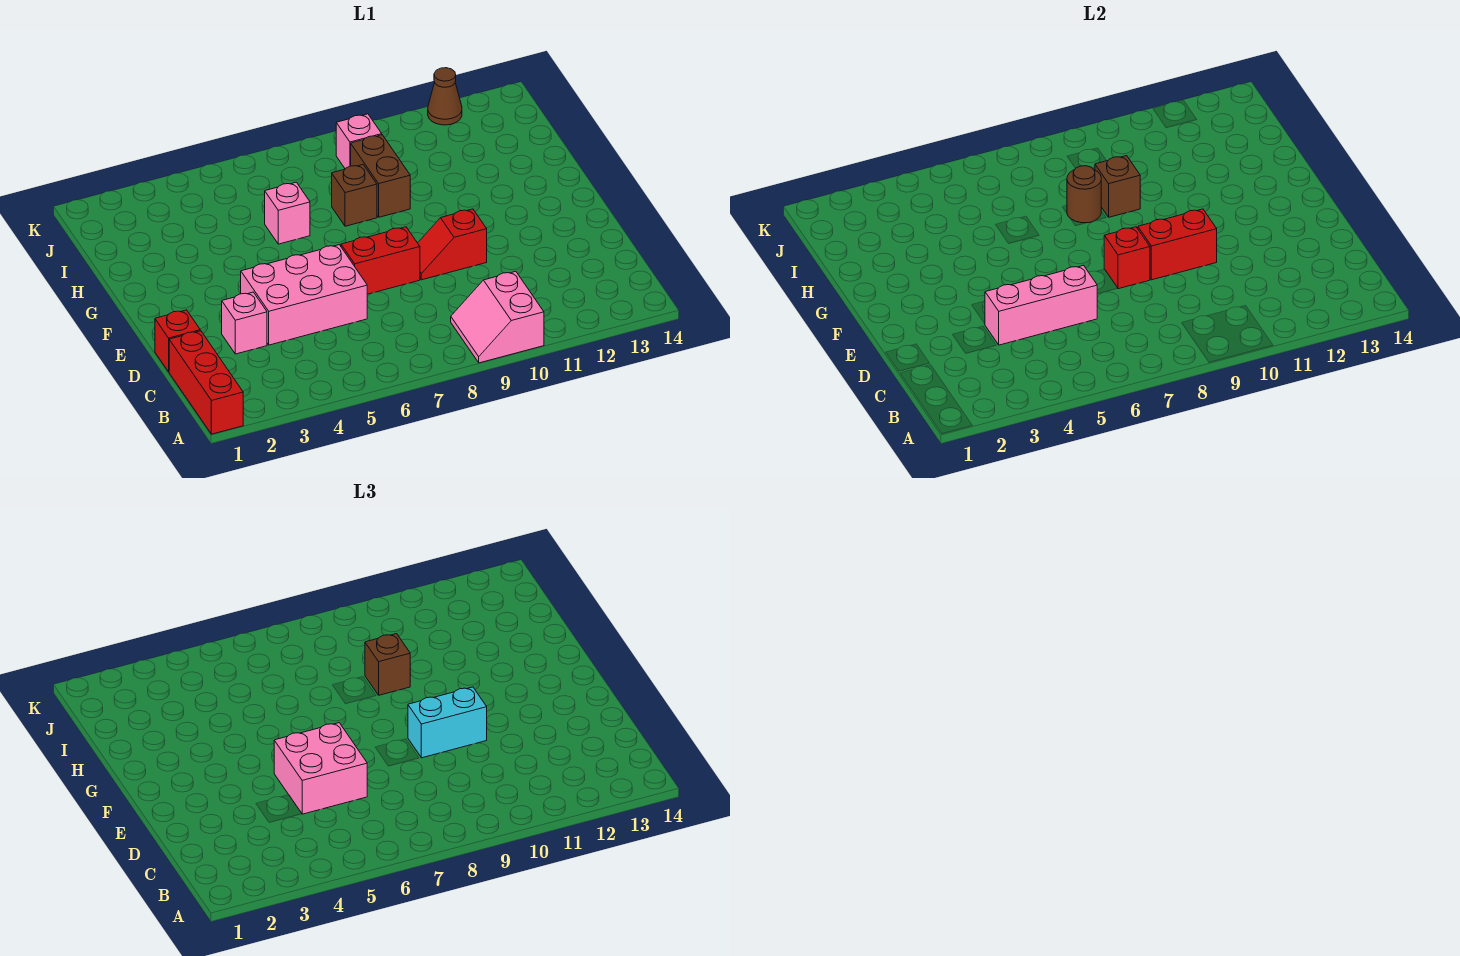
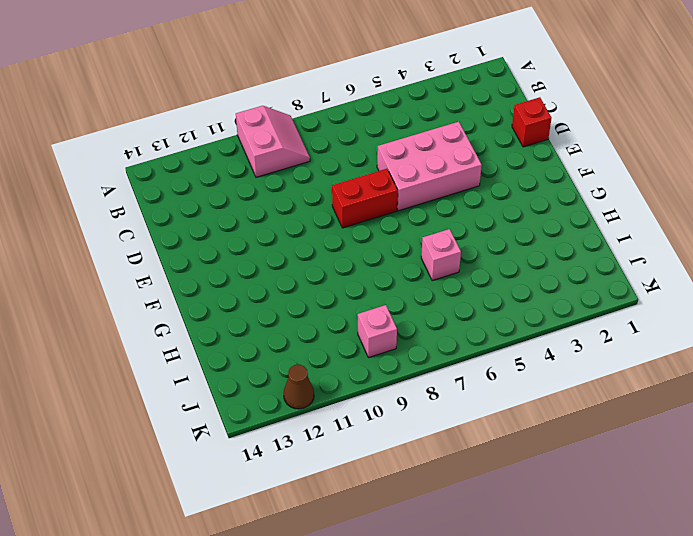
none -> red 1x3 brick [169,331,243,434]
none -> pink 1x1 brick [222,292,267,354]
none -> red 1x2 slope [418,209,487,280]

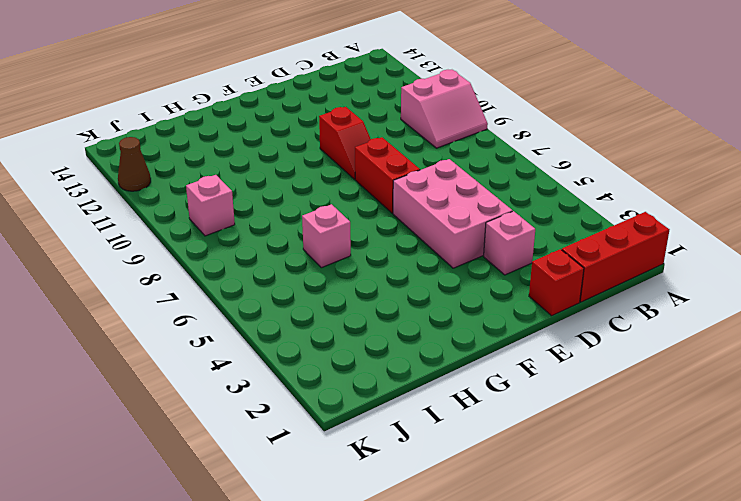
none -> brown 1x1 brick [332,165,377,226]
none -> brown 1x2 brick [351,135,410,217]
none -> pink 1x3 brick [985,265,1097,345]

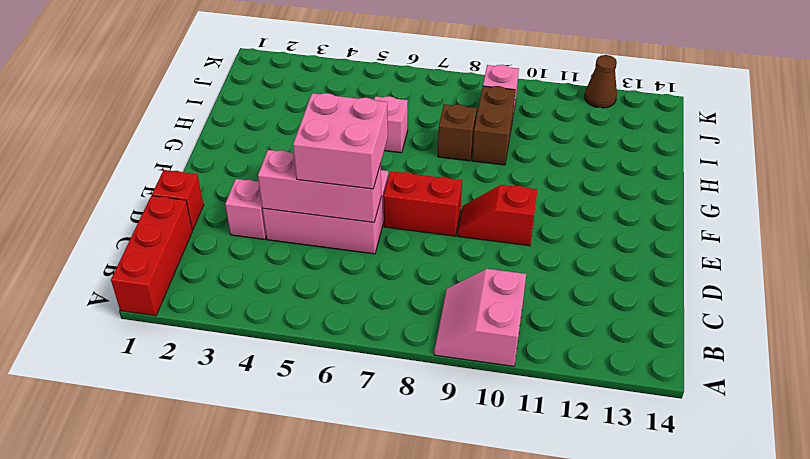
none -> red 1x1 brick [1104,227,1150,289]
none -> red 1x2 brick [1138,209,1217,280]
none -> brown 1x1 round brick [1067,166,1101,223]

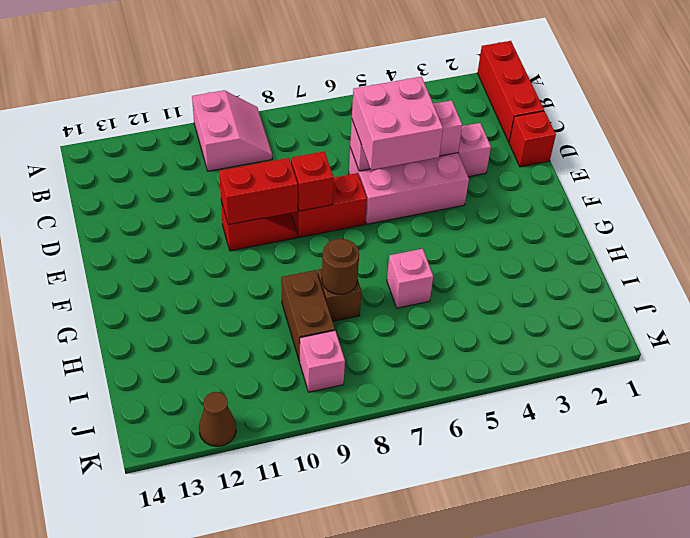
none -> brown 1x1 brick [1095,156,1140,217]
none -> cyan 1x2 brick [408,687,487,758]
none -> brown 1x1 brick [365,634,410,695]

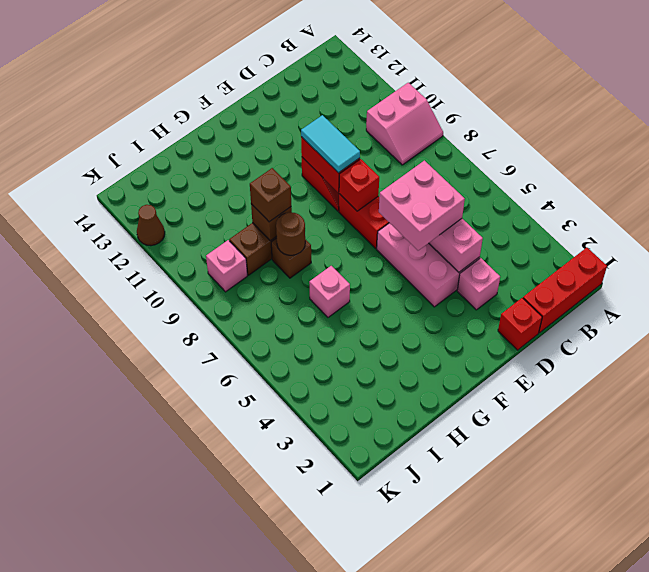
cyan 1x2 tile [301,115,360,173] -> cyan 1x2 brick [408,687,487,758]

